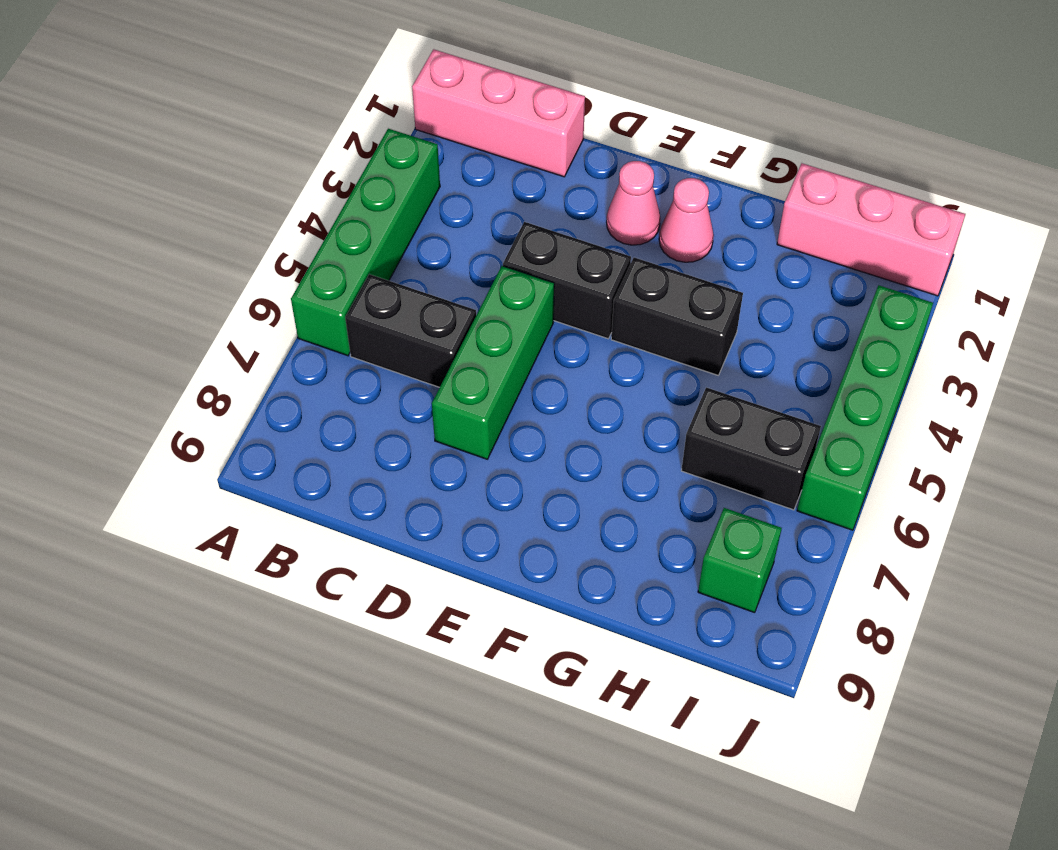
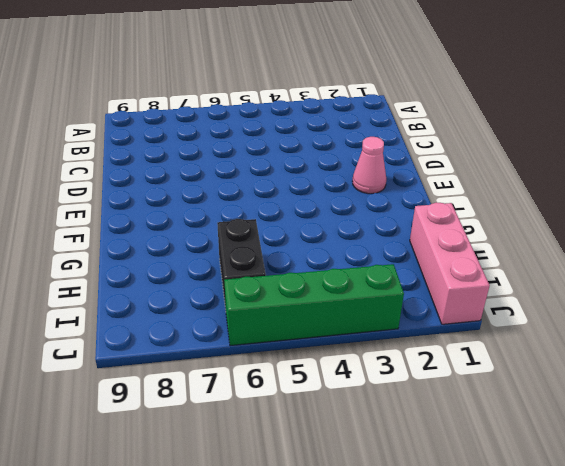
none -> pink 1x3 brick [412,49,585,177]
none -> green 1x4 brick [291,129,440,356]
none -> black 1x2 brick [345,274,476,387]

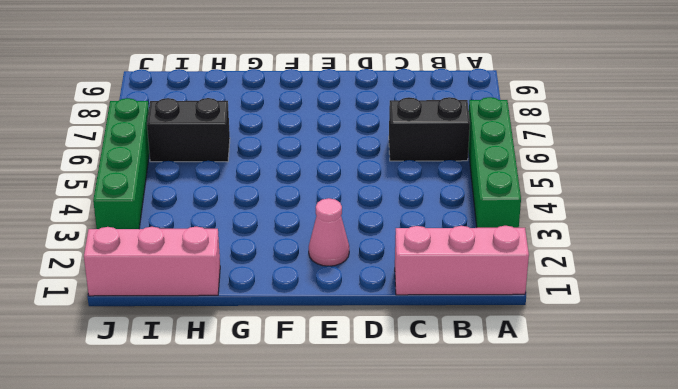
none -> black 1x2 brick [503,222,631,339]
none -> green 1x3 brick [432,266,554,459]
none -> pink 1x1 cone [659,178,714,262]

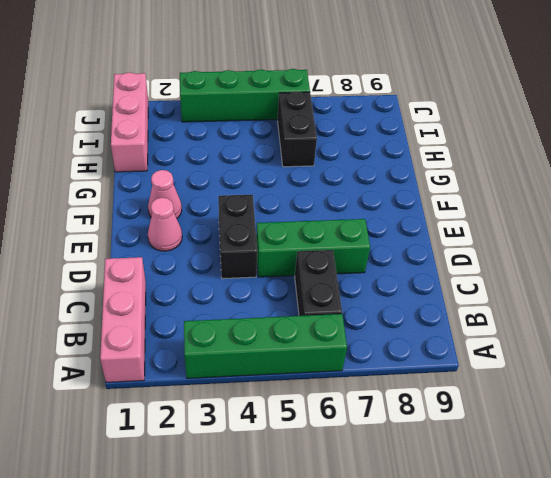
none -> black 1x2 brick [611,257,743,375]
none -> green 1x1 brick [698,508,782,613]

